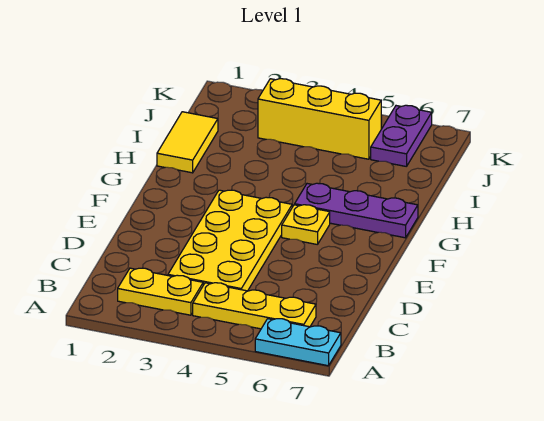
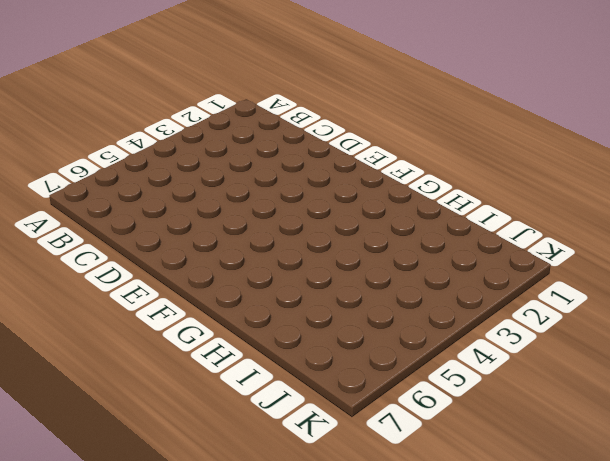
none -> cyan 1x2 plate [255,319,341,366]
none -> yellow 1x2 plate [118,268,203,315]

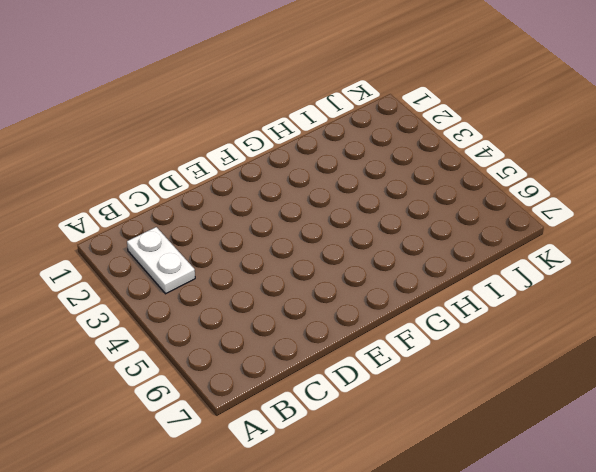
white 1x2 plate [127,227,195,294] -> yellow 1x2 plate [118,268,203,315]
none -> cyan 1x2 plate [255,319,341,366]
none -> yellow 1x3 plate [193,283,316,329]

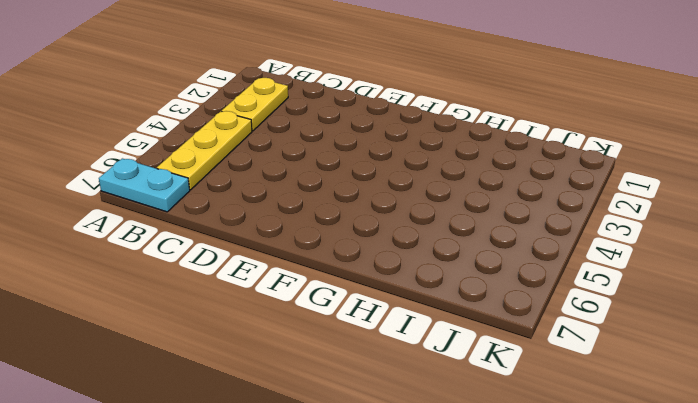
cyan 1x2 plate [99,159,190,212] -> cyan 1x2 plate turned to [255,319,341,366]
none -> yellow 2x4 plate [168,190,292,291]
none -> yellow 1x1 plate [282,205,330,245]

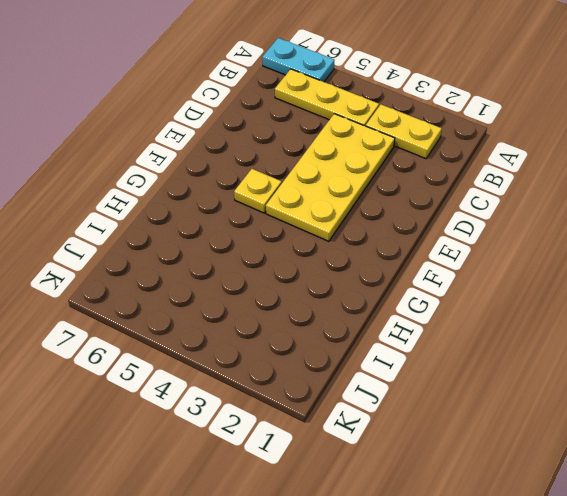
none -> purple 1x3 plate [295,183,418,238]
none -> yellow 1x2 tile [157,112,218,173]

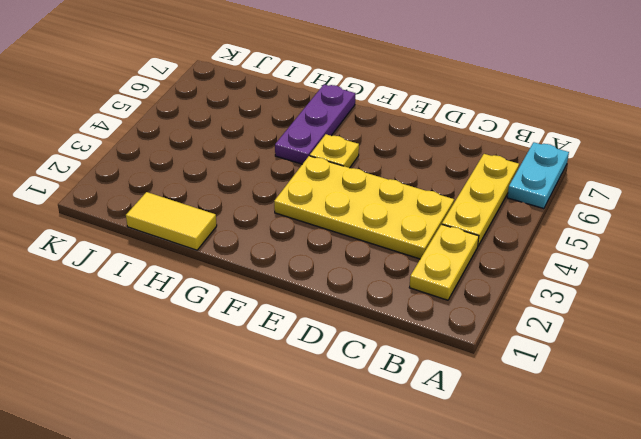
none -> yellow 1x3 brick [258,79,381,159]
none -> purple 1x2 plate [371,105,432,167]

